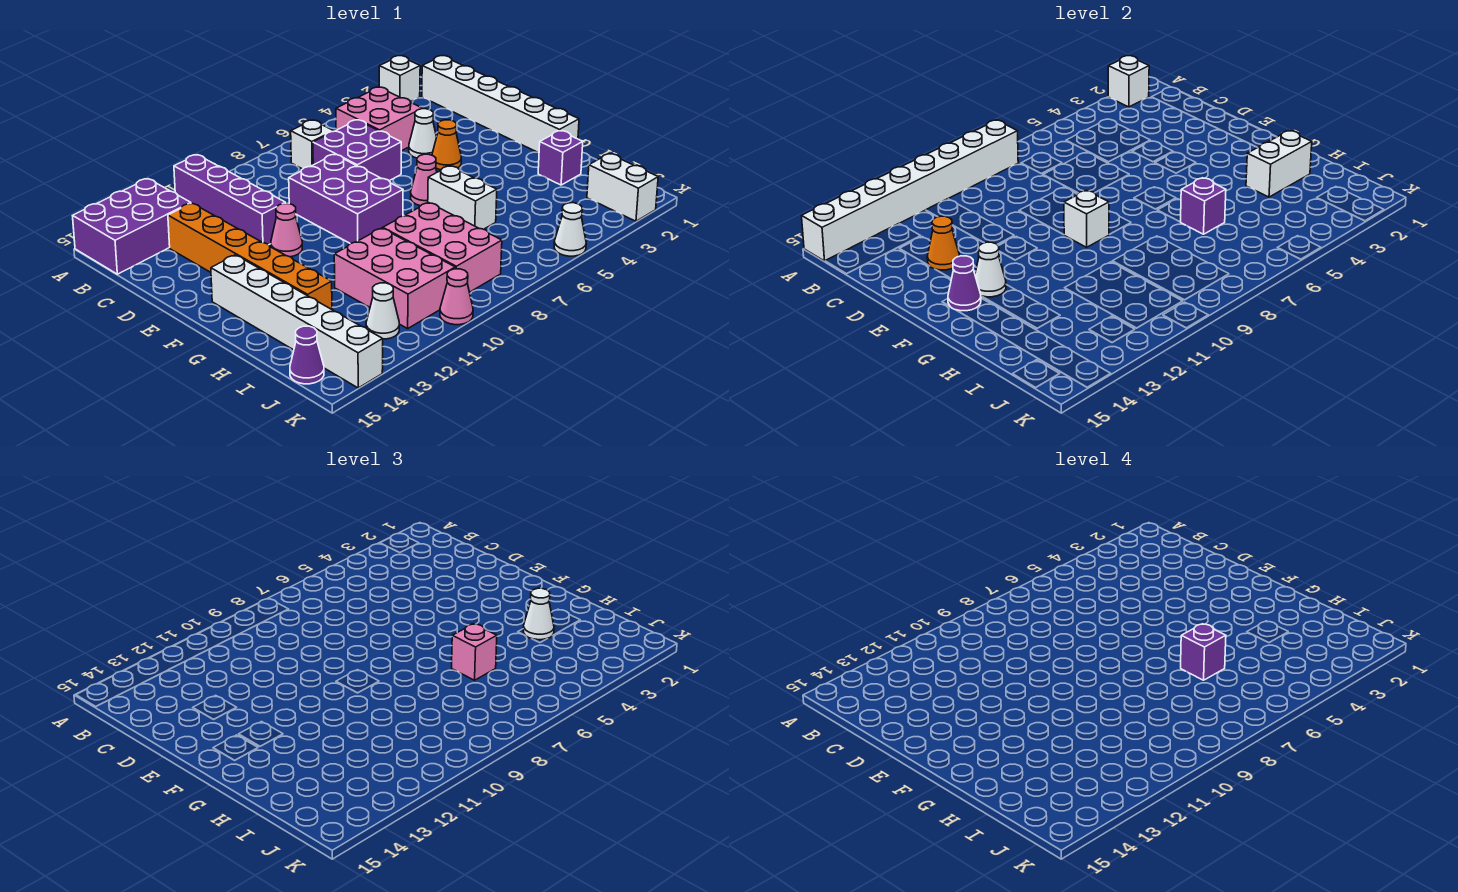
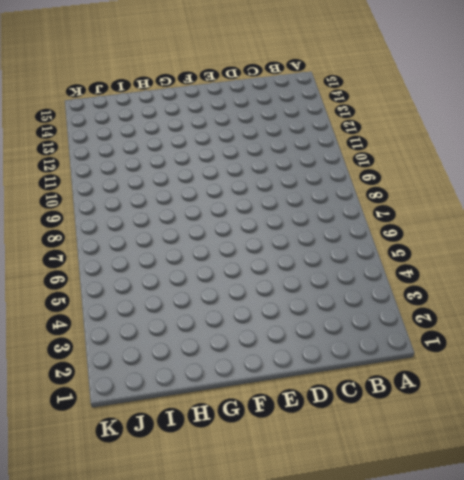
none -> white 1x1 brick [379,56,420,102]
none -> purple 1x4 brick [174,155,285,245]
none -> purple 2x3 brick [73,179,191,274]
none -> white 1x6 brick [422,56,579,153]

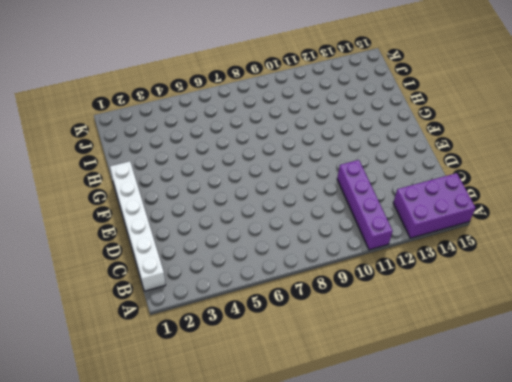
none -> white 1x1 brick [379,56,420,102]
none -> pink 2x2 brick [336,87,422,151]
none -> white 1x1 brick [291,120,334,169]
none -> purple 2x2 brick [313,120,401,181]

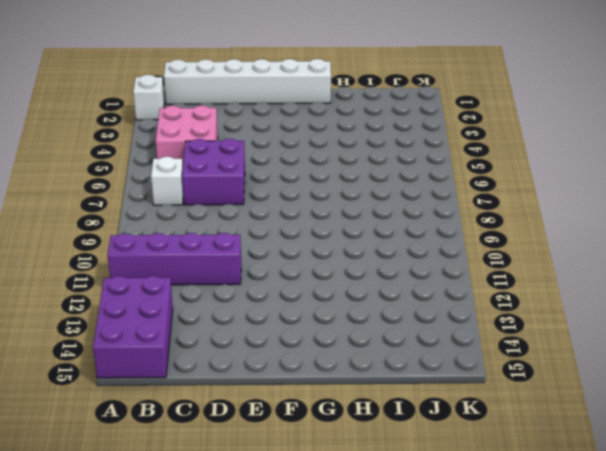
none -> orange 1x6 brick [168,203,332,309]
none -> white 1x1 cone [409,109,437,158]
none -> purple 2x3 brick [289,154,403,244]
none -> orange 1x1 cone [432,120,461,170]

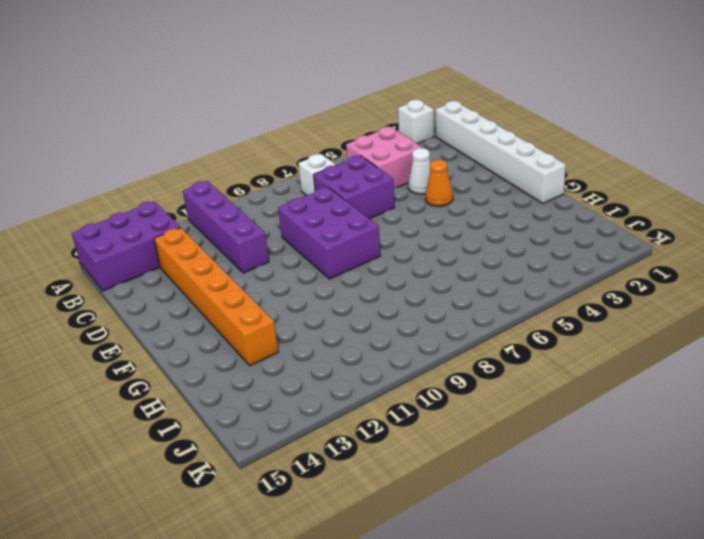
none -> pink 1x1 cone [271,203,302,257]
none -> pink 1x1 cone [411,154,437,206]
none -> white 1x6 brick [211,255,383,388]
none -> white 1x2 brick [428,166,497,229]

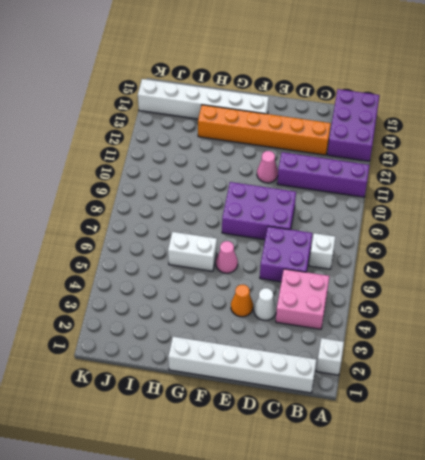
none -> purple 1x1 brick [538,131,583,185]
none -> pink 2x3 brick [383,203,502,292]
none -> pink 2x3 brick [334,228,455,329]
none -> white 1x2 brick [587,154,658,221]

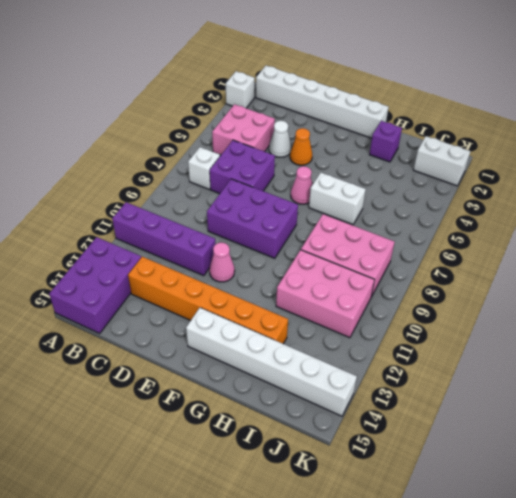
none -> white 1x1 cone [366,283,399,339]
none -> purple 1x1 cone [290,326,324,384]
none -> white 1x1 cone [554,203,586,256]
none -> pink 1x1 cone [440,269,473,325]

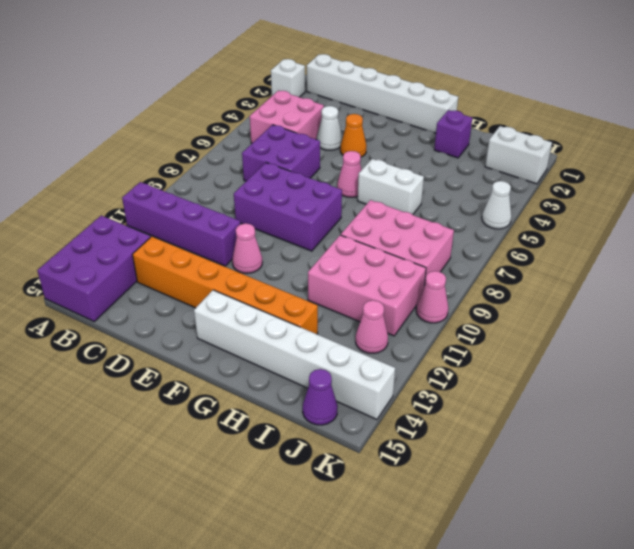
pink 1x1 cone [356,300,388,353] -> white 1x1 cone [366,283,399,339]
none -> white 1x1 brick [291,120,334,169]
none -> white 1x1 brick [1108,56,1149,107]
none -> white 1x8 brick [802,120,1018,261]
none -> orange 1x1 cone [927,216,959,270]

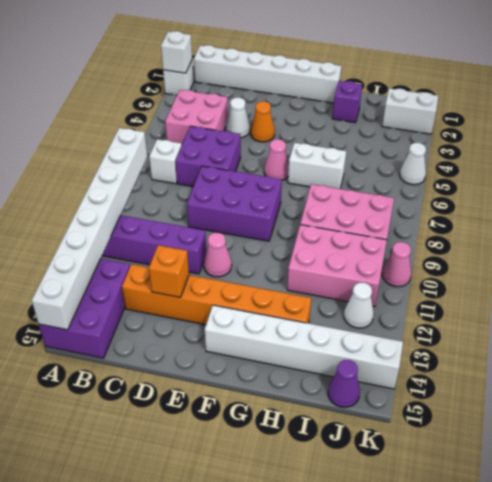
orange 1x1 brick [149,245,189,297] -> orange 1x1 cone [927,216,959,270]
none -> white 1x1 brick [1064,190,1109,247]
none -> white 1x1 cone [975,242,1006,297]
none -> purple 1x1 cone [948,256,981,311]
none -> white 1x2 brick [1246,131,1312,197]

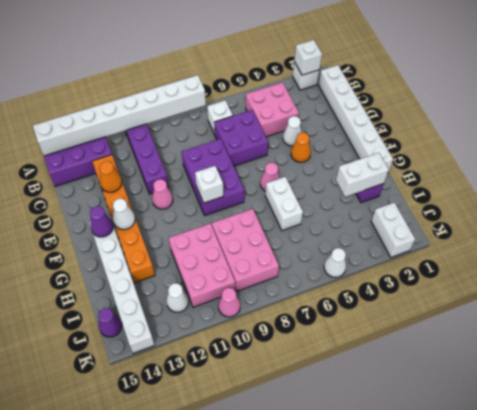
none -> purple 1x1 brick [1181,178,1226,234]
none -> white 1x1 cone [523,588,554,640]
none -> pink 1x1 brick [452,624,497,680]
none -> purple 1x1 brick [1181,624,1226,680]

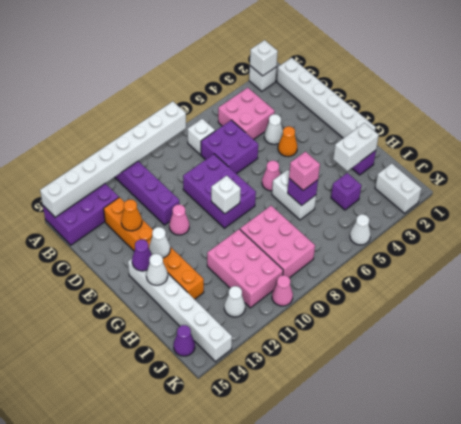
white 1x1 cone [146,254,168,285] -> white 1x1 cone moved to [523,588,554,640]
purple 1x1 brick [331,173,361,210] -> purple 1x1 brick moved to [1181,624,1226,680]

